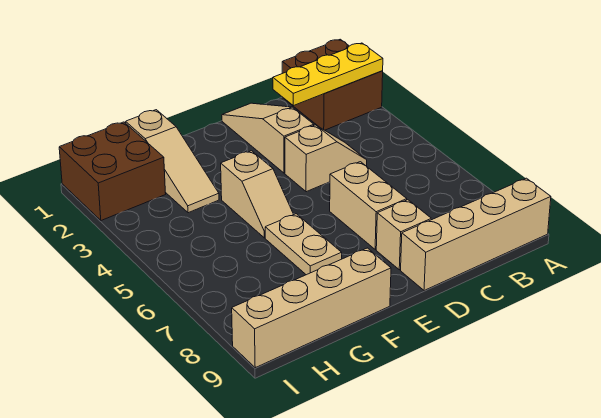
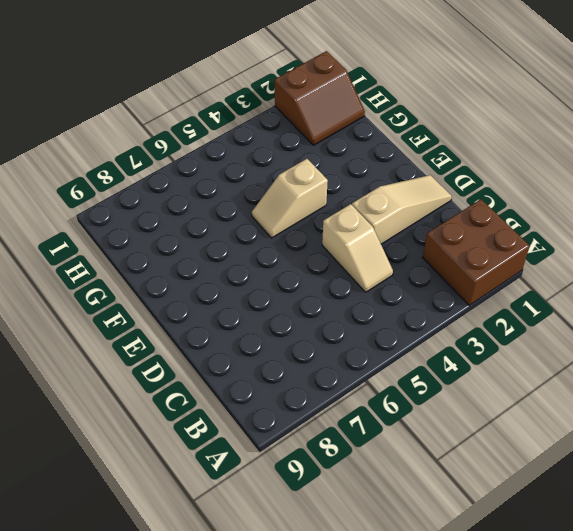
brown 2x2 slope [275,51,365,145] -> brown 2x2 brick [59,122,166,220]
none -> tan 1x4 brick [401,178,551,291]
none -> tan 1x2 brick [330,162,407,249]
none -> tan 1x1 brick [376,200,431,270]

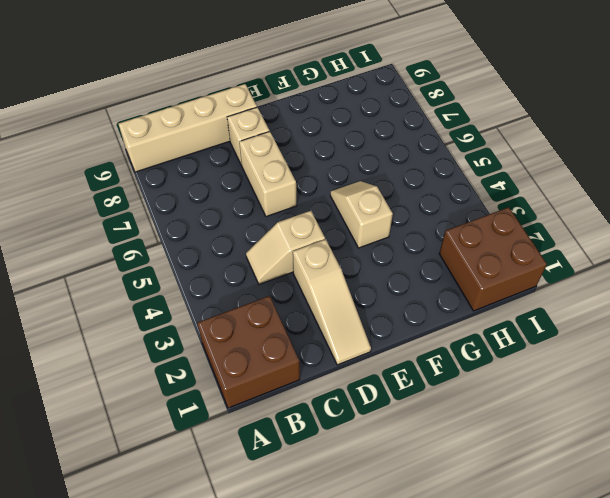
none -> tan 1x2 plate [265,214,342,275]
none -> tan 1x4 brick [232,248,391,368]
none -> tan 1x3 slope [126,110,219,213]

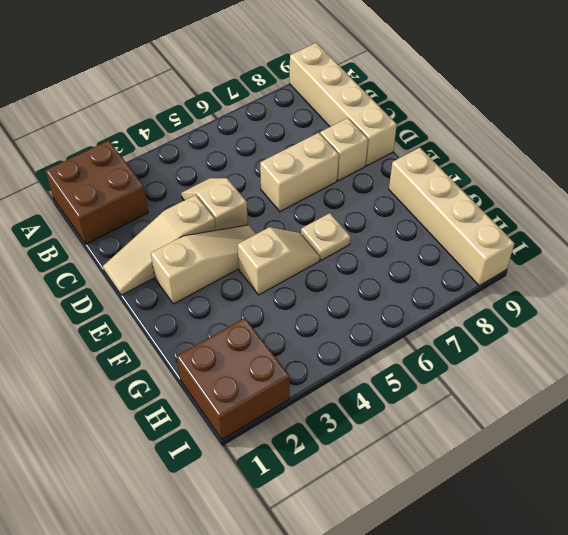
tan 1x3 slope [151,225,256,304] -> tan 1x3 slope moved to [126,110,219,213]
tan 1x1 plate [301,213,350,260] -> tan 1x2 plate [265,214,342,275]
none -> yellow 1x3 plate [273,43,383,106]

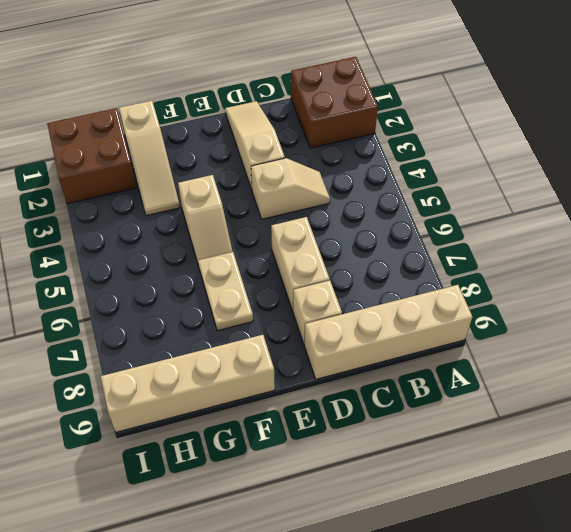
none -> yellow 1x3 plate [273,43,383,106]

